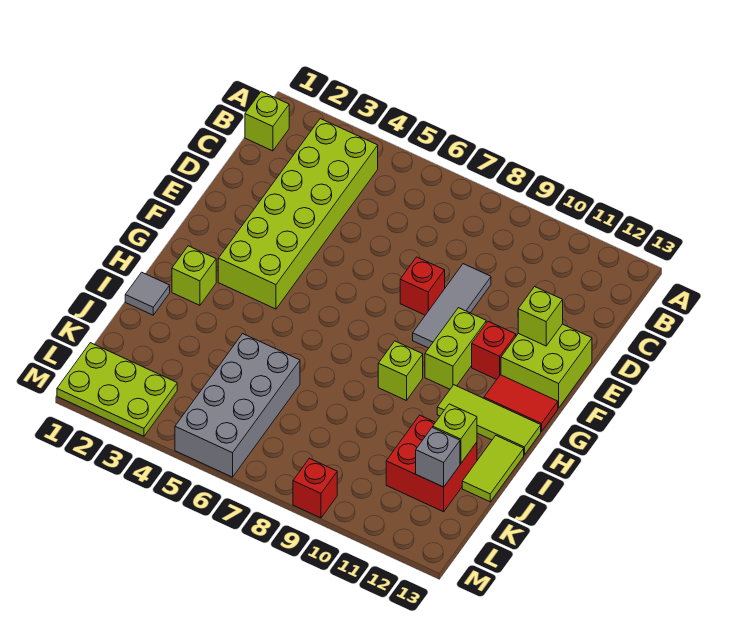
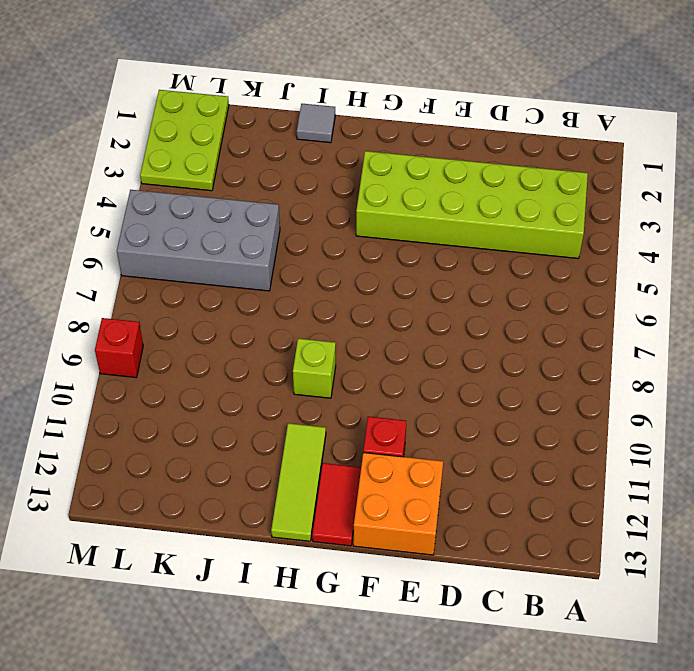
orange 2x2 brick [353,453,443,555] -> lime 2x2 brick [501,324,592,408]
none -> lime 1x1 brick [245,91,289,151]
none -> grey 1x3 tile [413,264,491,348]
none -> red 1x1 brick [400,257,445,315]

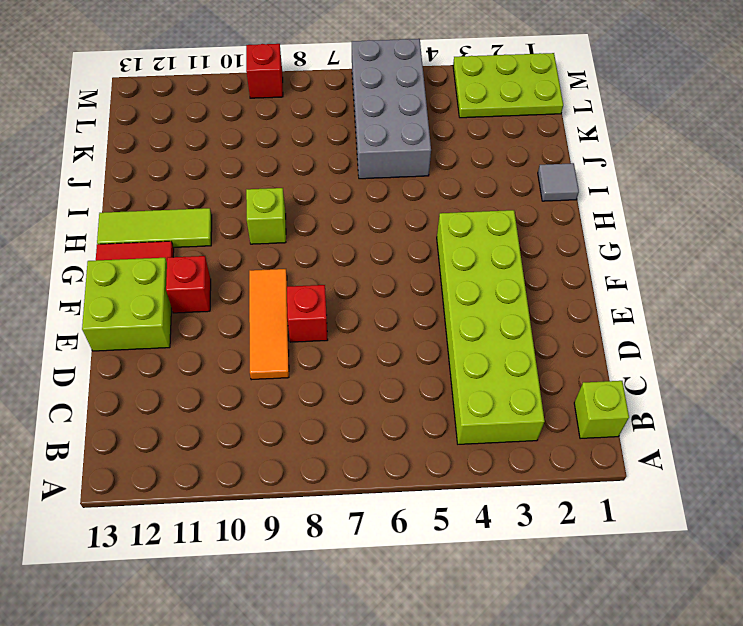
orange 1x3 tile [249,269,289,380] -> grey 1x3 tile [413,264,491,348]
none -> lime 1x2 brick [425,308,486,389]
none -> lime 1x1 brick [172,246,216,305]
none -> lime 1x2 tile [462,436,524,502]

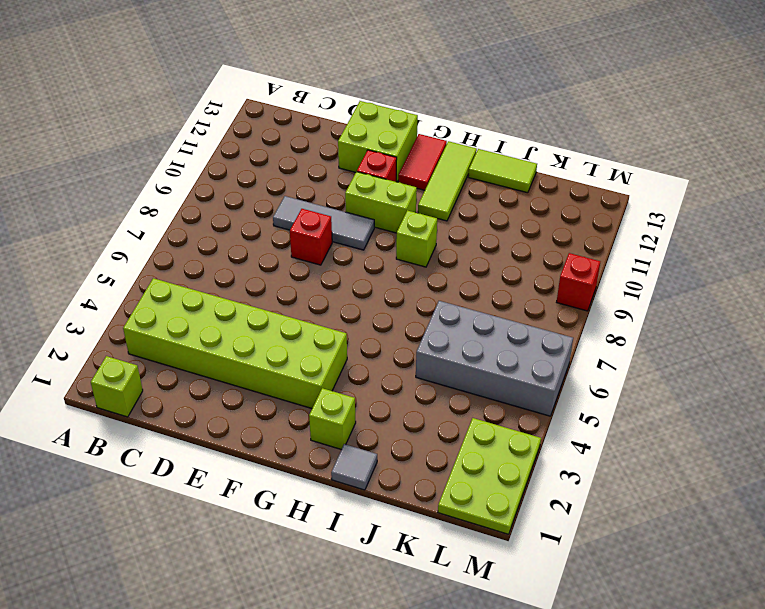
none -> red 2x2 brick [386,415,477,512]
none -> lime 1x1 brick [518,287,563,346]
none -> lime 1x1 brick [433,404,477,464]

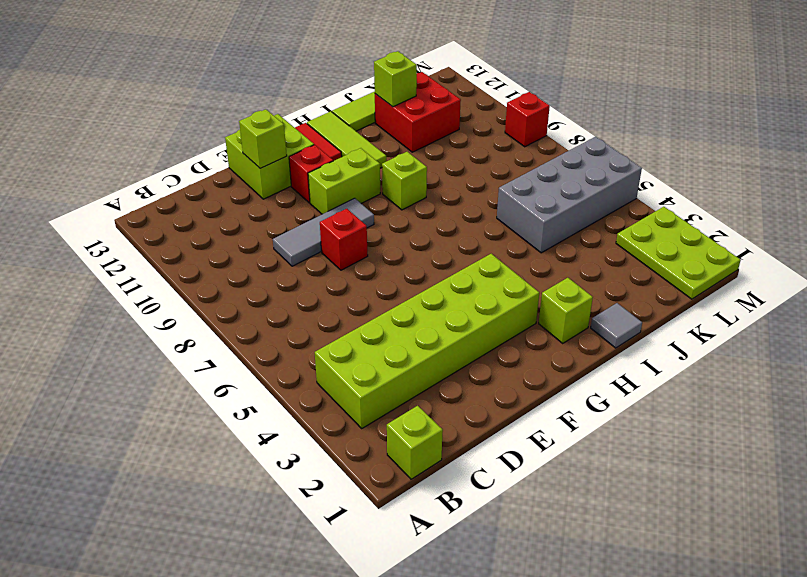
none -> grey 1x1 brick [416,427,460,487]

